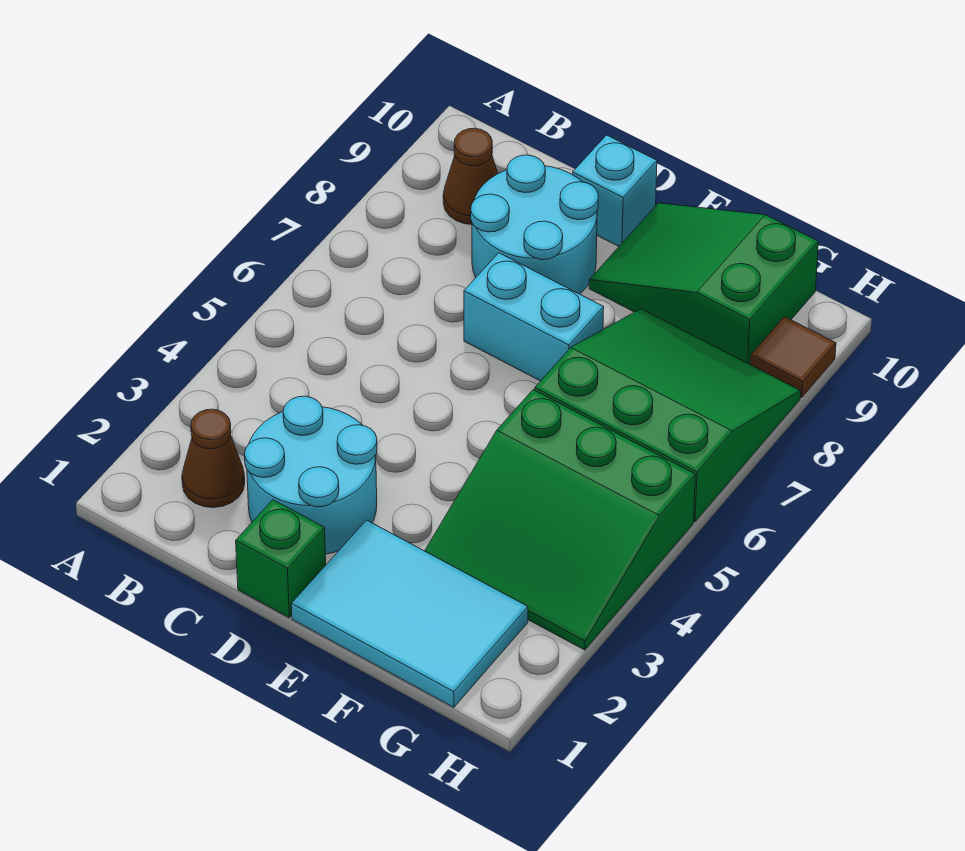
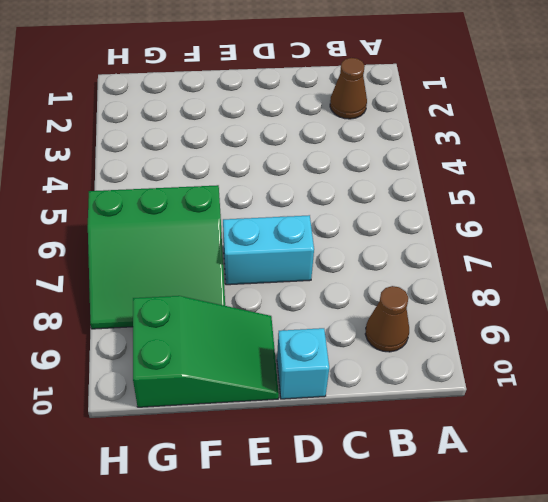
none -> cyan 2x2 round brick [245,396,377,554]
none -> cyan 2x2 round brick [471,155,599,294]
none -> green 1x1 brick [236,500,326,618]

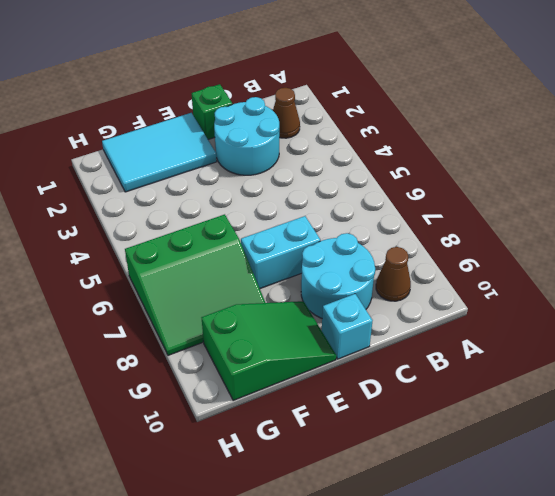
none -> green 3x3 slope [425,390,695,650]
none -> brown 1x1 tile [750,317,836,398]

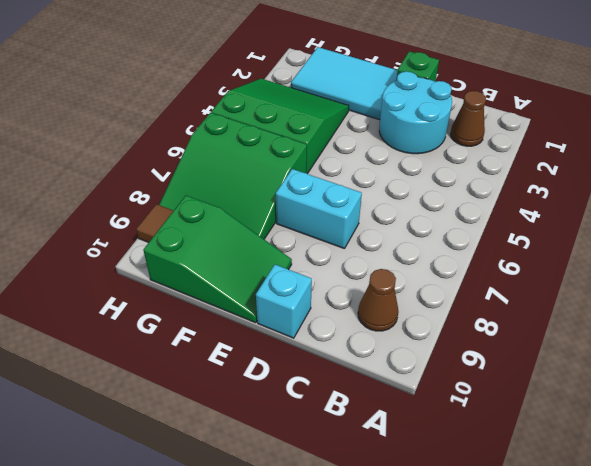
none -> cyan 2x2 round brick [471,155,599,294]

